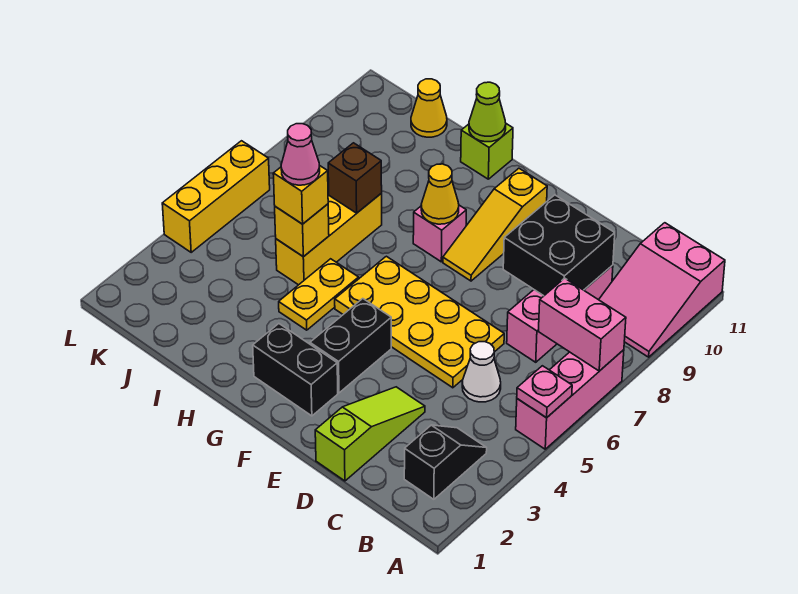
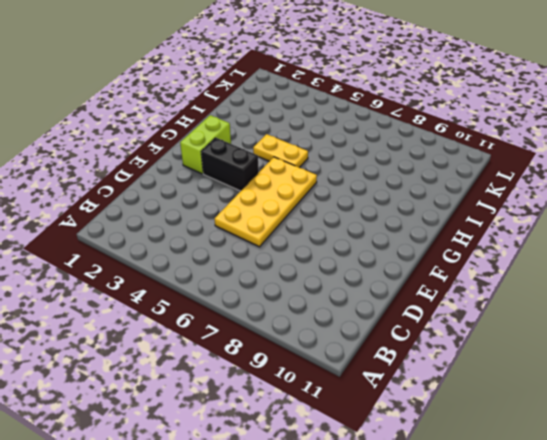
lime 1x2 brick [180,115,231,174] -> black 1x2 brick [253,324,338,416]
none -> pink 1x3 brick [516,350,624,449]
none -> pink 2x3 slope [599,223,725,357]
none -> black 1x2 slope [404,425,487,499]

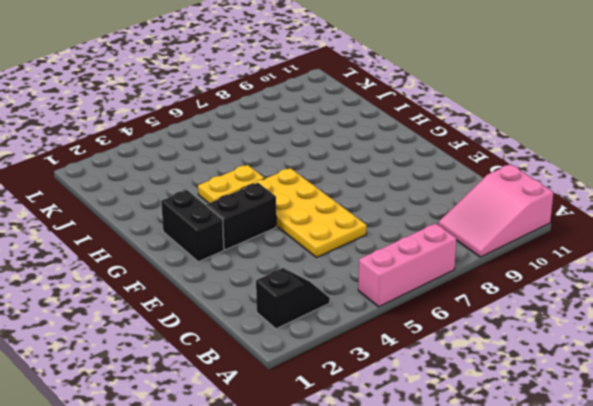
none -> white 1x1 cone [462,342,501,402]
none -> pink 1x3 brick [507,265,613,362]
none -> lime 1x3 slope [315,387,425,481]

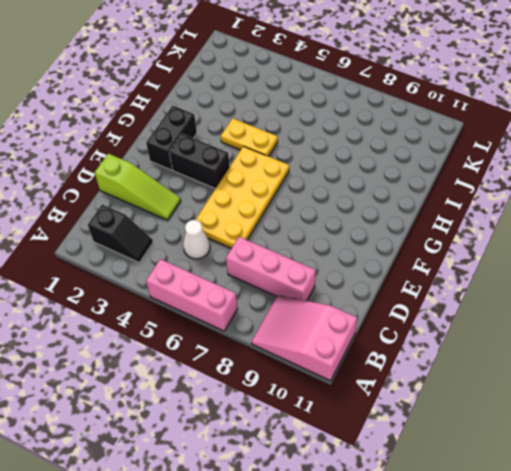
none -> yellow 1x3 slope [443,168,547,281]
none -> pink 1x1 brick [413,205,466,262]
none -> lime 1x1 brick [461,124,513,179]

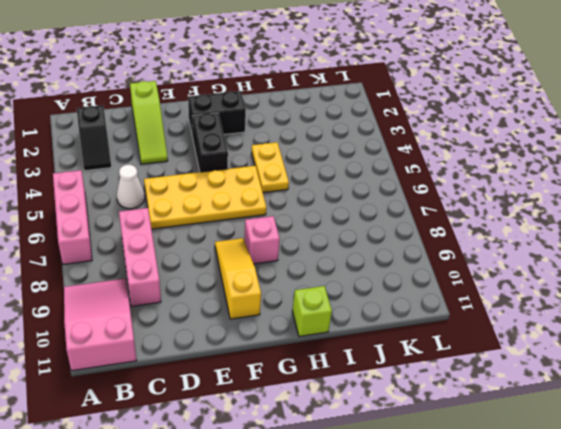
none -> yellow 1x3 brick [276,194,382,285]
none -> yellow 1x1 cone [411,79,447,137]
none -> yellow 1x3 brick [162,141,270,252]

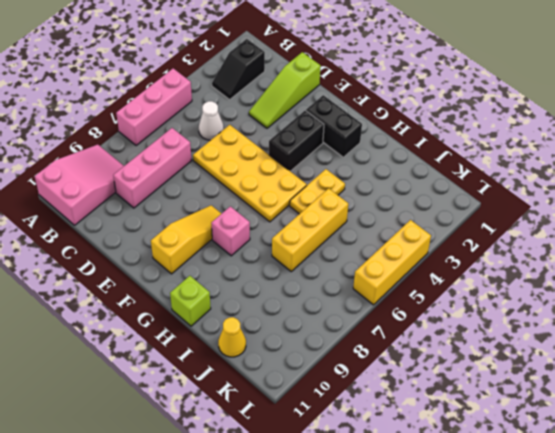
none -> pink 1x1 plate [517,366,572,418]
none -> pink 1x2 brick [538,278,626,371]
none -> black 2x2 brick [503,195,615,296]

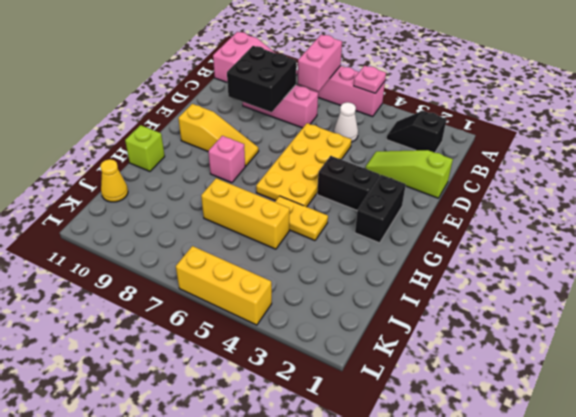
none -> yellow 1x1 cone [421,164,459,224]
none -> lime 1x1 cone [469,82,506,142]
none -> yellow 1x1 brick [275,204,329,257]

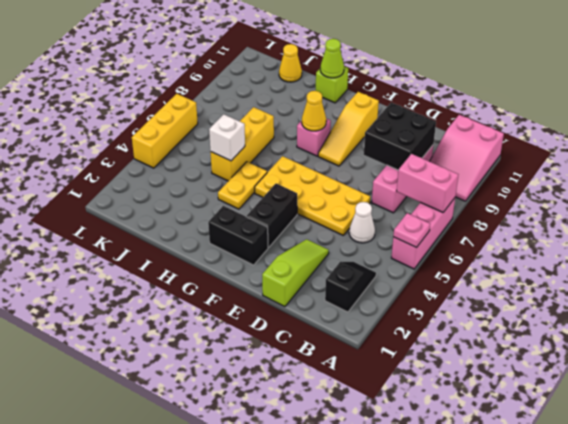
white 1x1 brick [209,114,245,161] -> yellow 1x1 brick [275,204,329,257]
none -> brown 1x1 brick [328,143,382,213]
none -> yellow 1x1 brick [273,165,328,224]
none -> pink 1x1 cone [281,124,320,185]

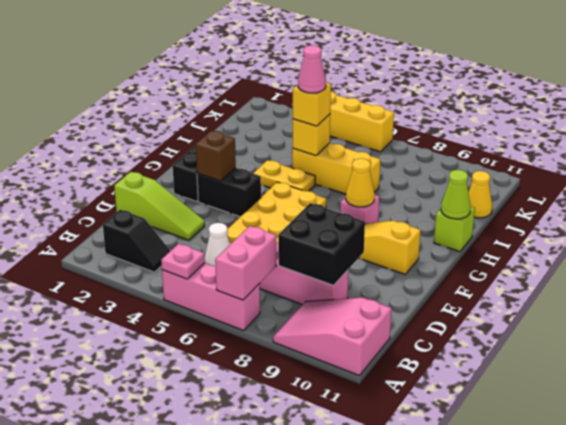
brown 1x1 brick [196,131,236,181] -> brown 1x1 brick moved to [328,143,382,213]

